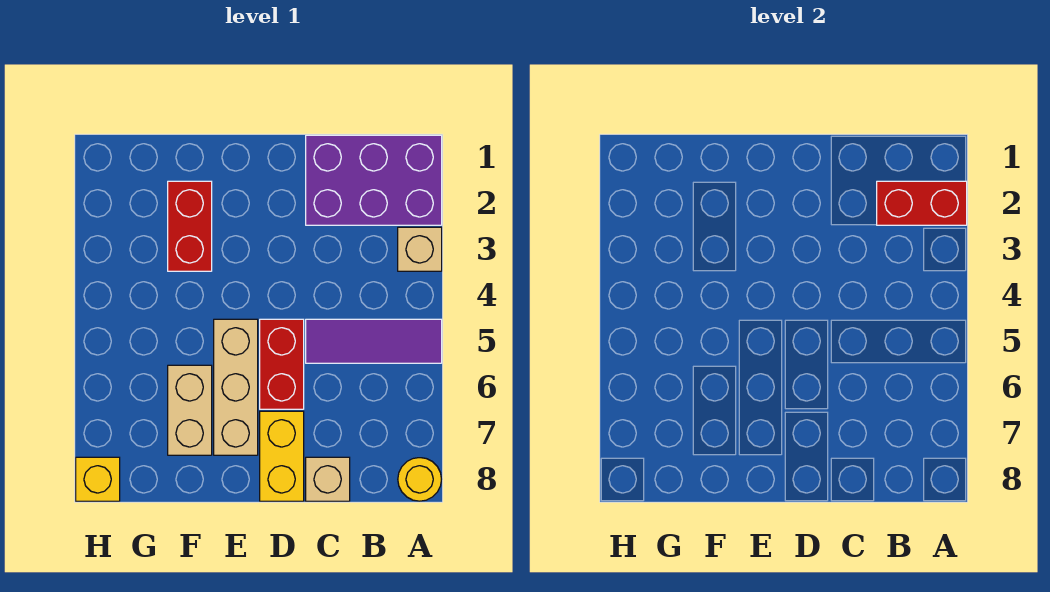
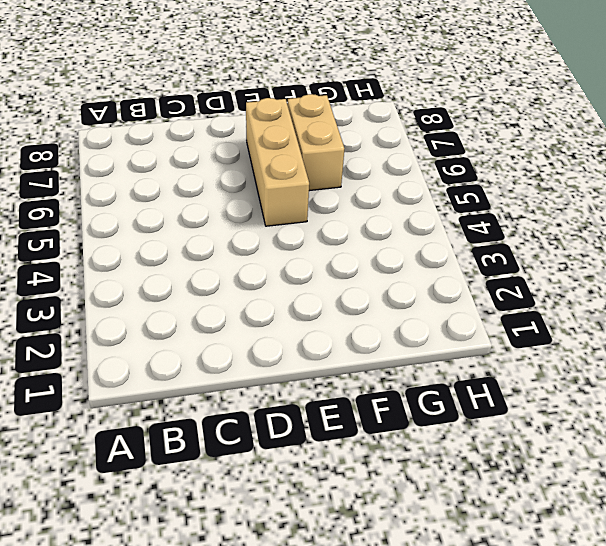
none -> purple 2x3 brick [306,135,442,225]
none -> tan 1x1 brick [398,227,442,271]
none -> purple 1x3 tile [306,319,442,363]

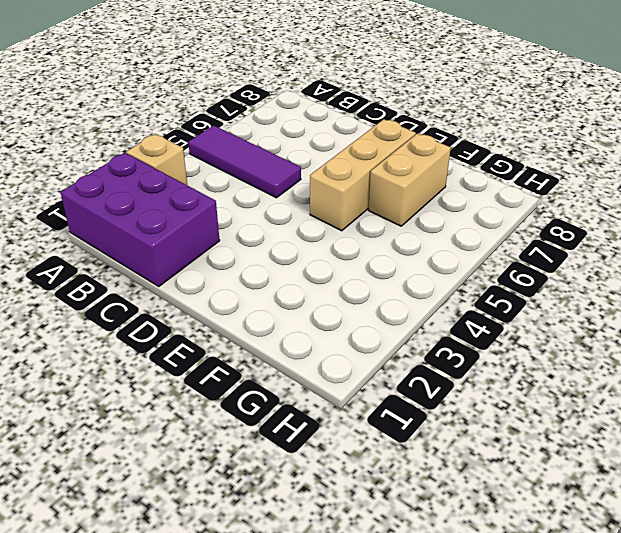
none -> yellow 1x1 round brick [398,458,442,501]
none -> tan 1x1 brick [306,457,350,501]
none -> red 1x2 brick [260,319,304,409]

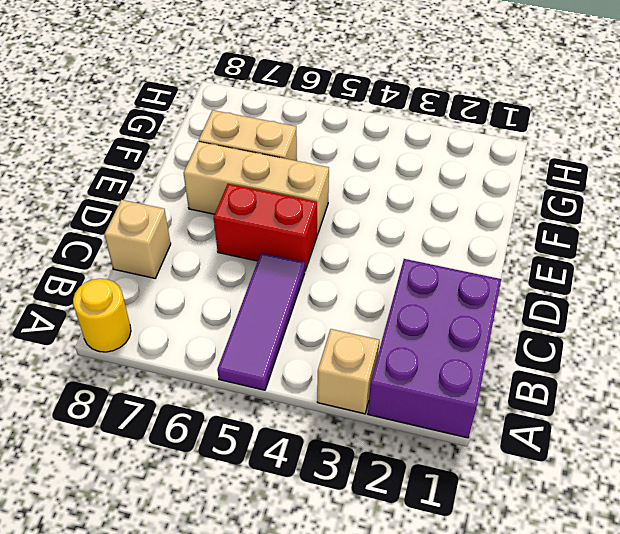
none -> yellow 1x2 brick [260,411,304,501]
none -> red 1x2 brick [168,181,212,271]
none -> yellow 1x1 brick [76,457,120,501]

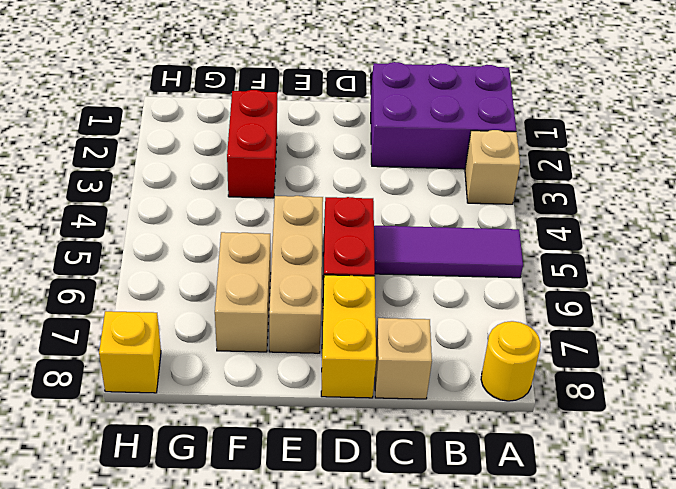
none -> red 1x2 brick [877,181,967,225]

